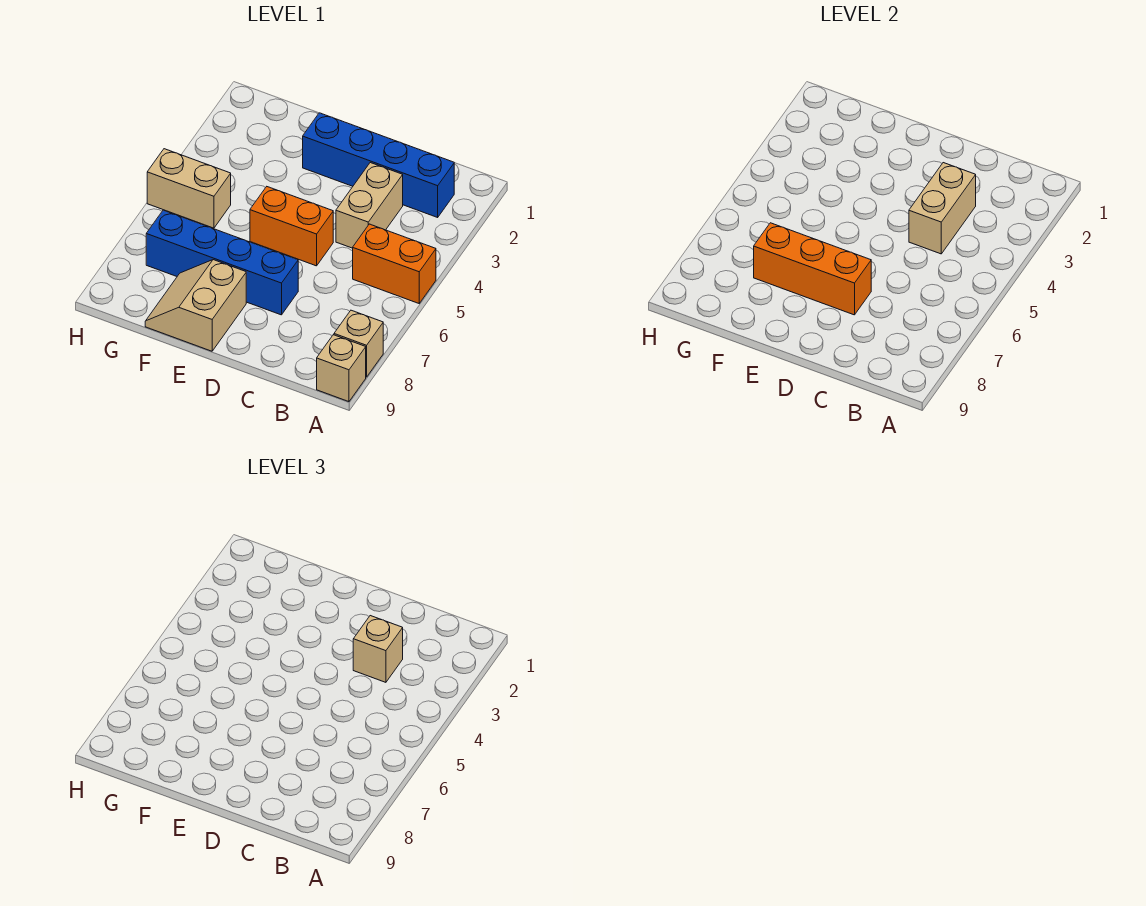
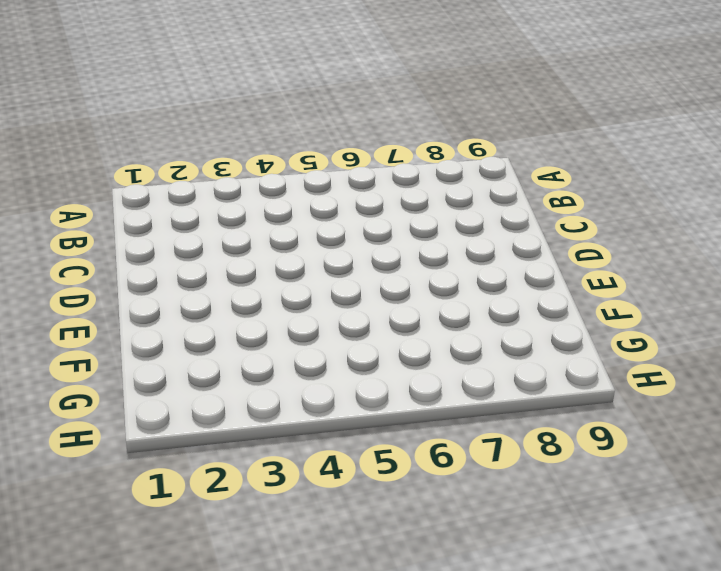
none -> orange 1x2 brick [353,224,436,303]
none -> tan 1x1 brick [334,310,383,377]
none -> tan 1x1 brick [317,335,366,402]

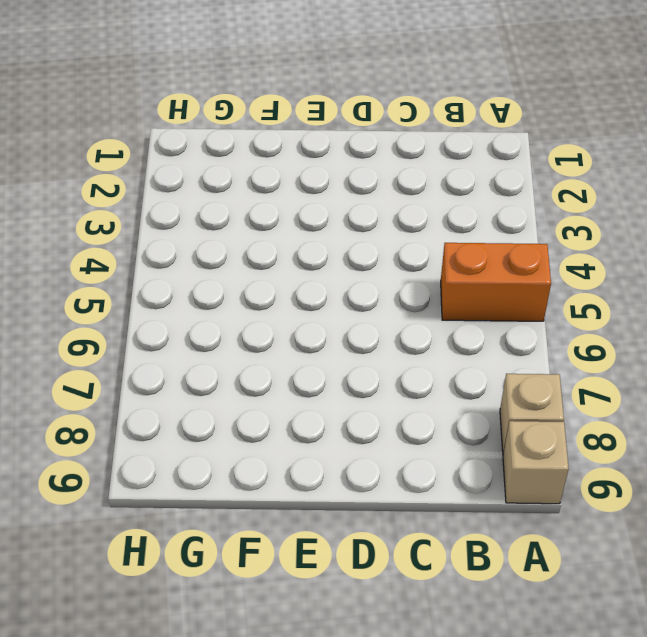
none -> blue 1x4 brick [303,113,454,217]
none -> tan 1x2 brick [336,163,403,248]
none -> orange 1x2 brick [250,187,333,266]

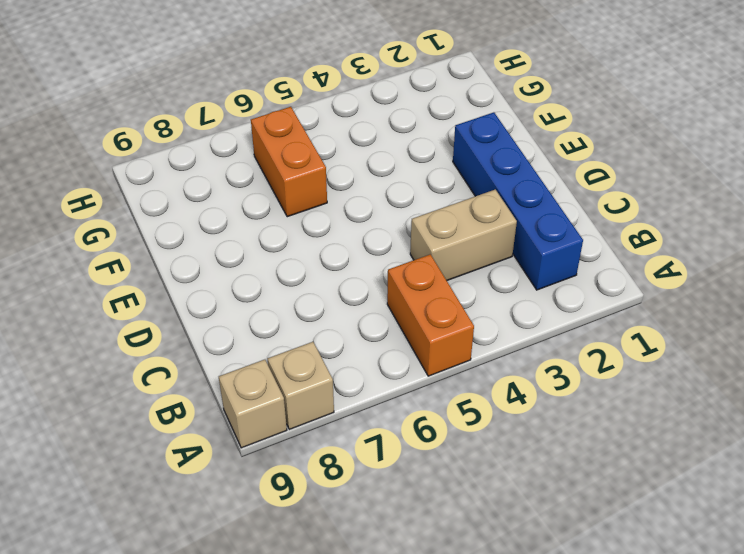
orange 1x2 brick [251,107,327,217] -> orange 1x2 brick moved to [250,187,333,266]
none -> blue 1x4 brick [146,210,298,315]
none -> tan 2x2 slope [145,260,246,351]
none -> tan 1x2 brick [147,149,231,228]

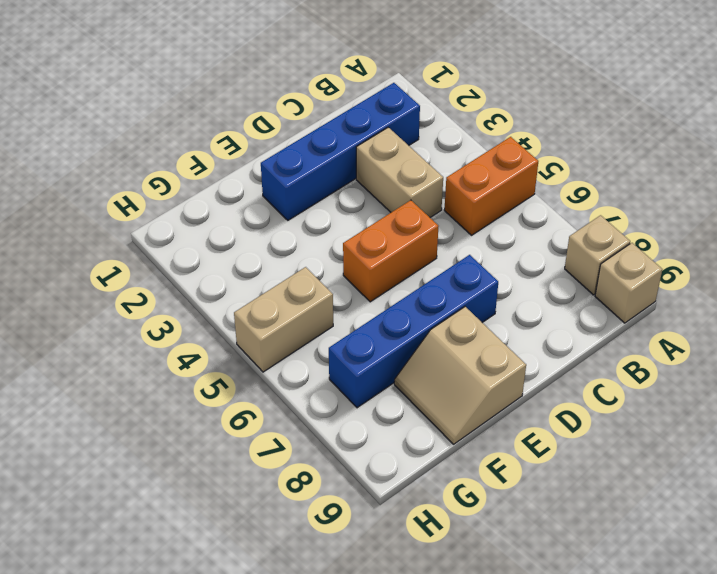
none -> tan 1x2 brick [909,163,976,254]
none -> orange 1x3 brick [754,223,871,315]
none -> tan 1x1 brick [353,616,403,682]

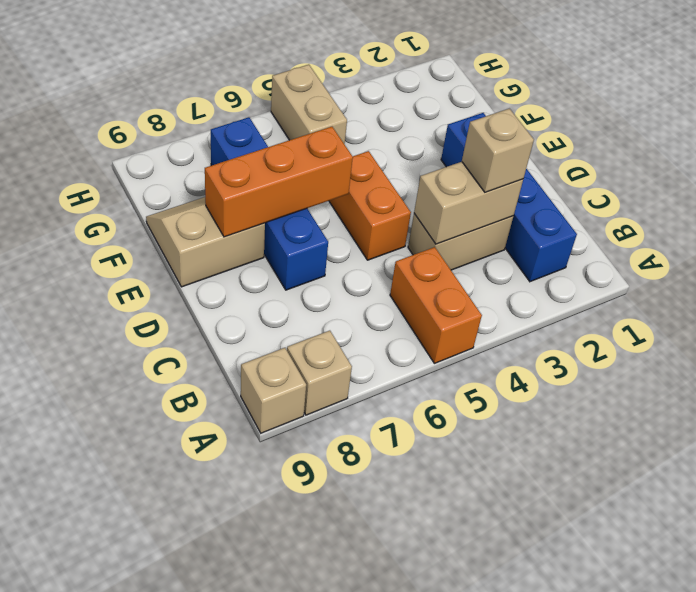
orange 1x3 brick [205,127,353,237] -> orange 1x3 brick turned to [754,223,871,315]

